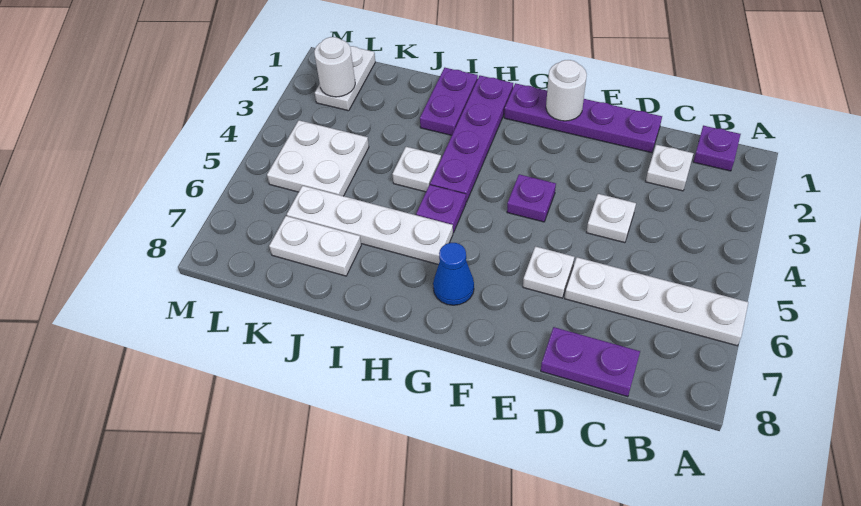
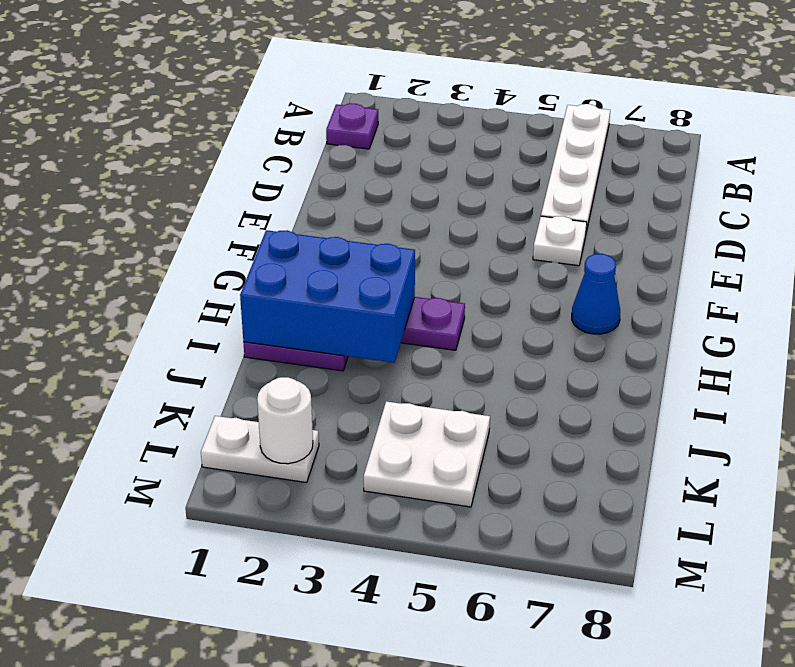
blue 2x3 brick [240,230,415,363] -> none
none -> white 1x1 plate [646,145,694,191]
none -> purple 1x2 plate [541,327,640,397]
none -> purple 1x4 plate [504,83,662,153]

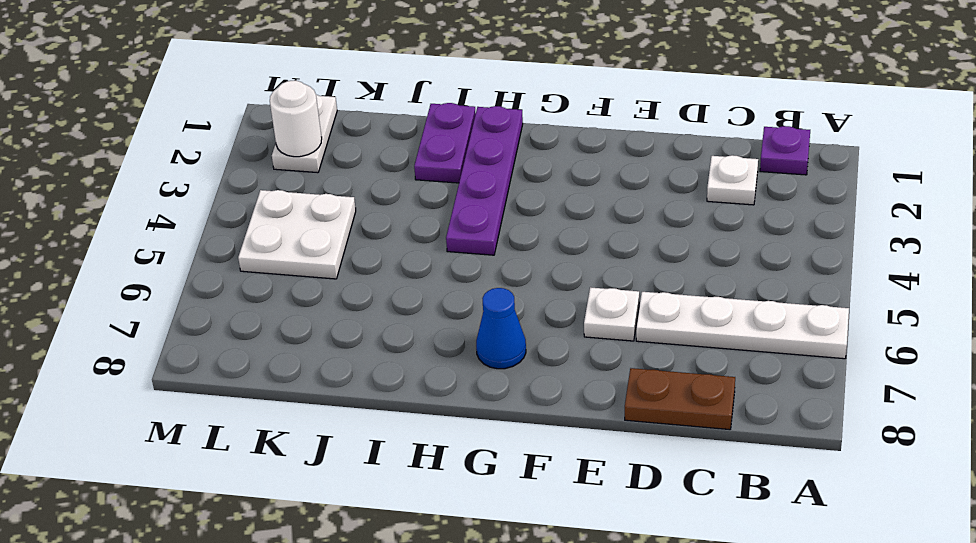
brown 1x2 plate [625,368,735,430] -> purple 1x2 plate [541,327,640,397]
none -> purple 1x4 plate [504,83,662,153]
none -> white 1x1 plate [586,194,636,243]
none -> purple 1x1 plate [507,174,556,222]

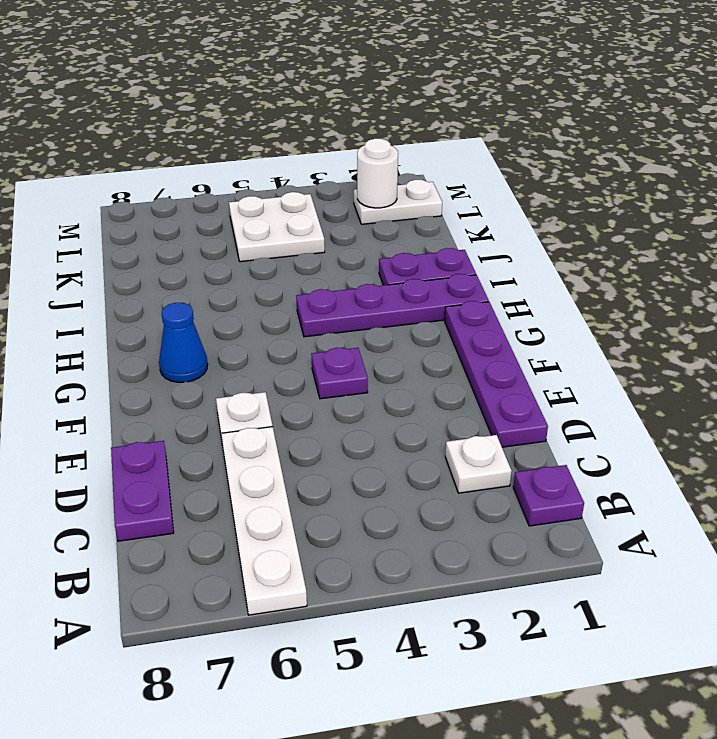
none -> white 1x1 plate [586,194,636,243]
none -> purple 1x1 plate [416,185,466,233]
none -> white 1x4 plate [287,186,453,265]

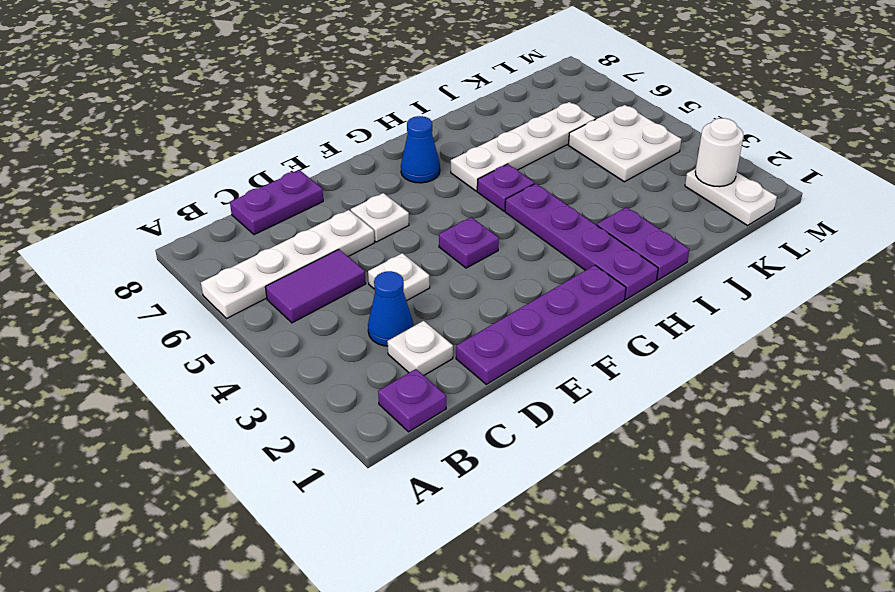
purple 1x2 tile [265,249,366,323] -> none
blue 1x1 cone [368,271,413,346] -> none
none -> white 1x1 plate [392,147,441,192]
none -> white 1x2 plate [269,216,361,276]
none -> white 1x1 round brick [546,60,587,121]

